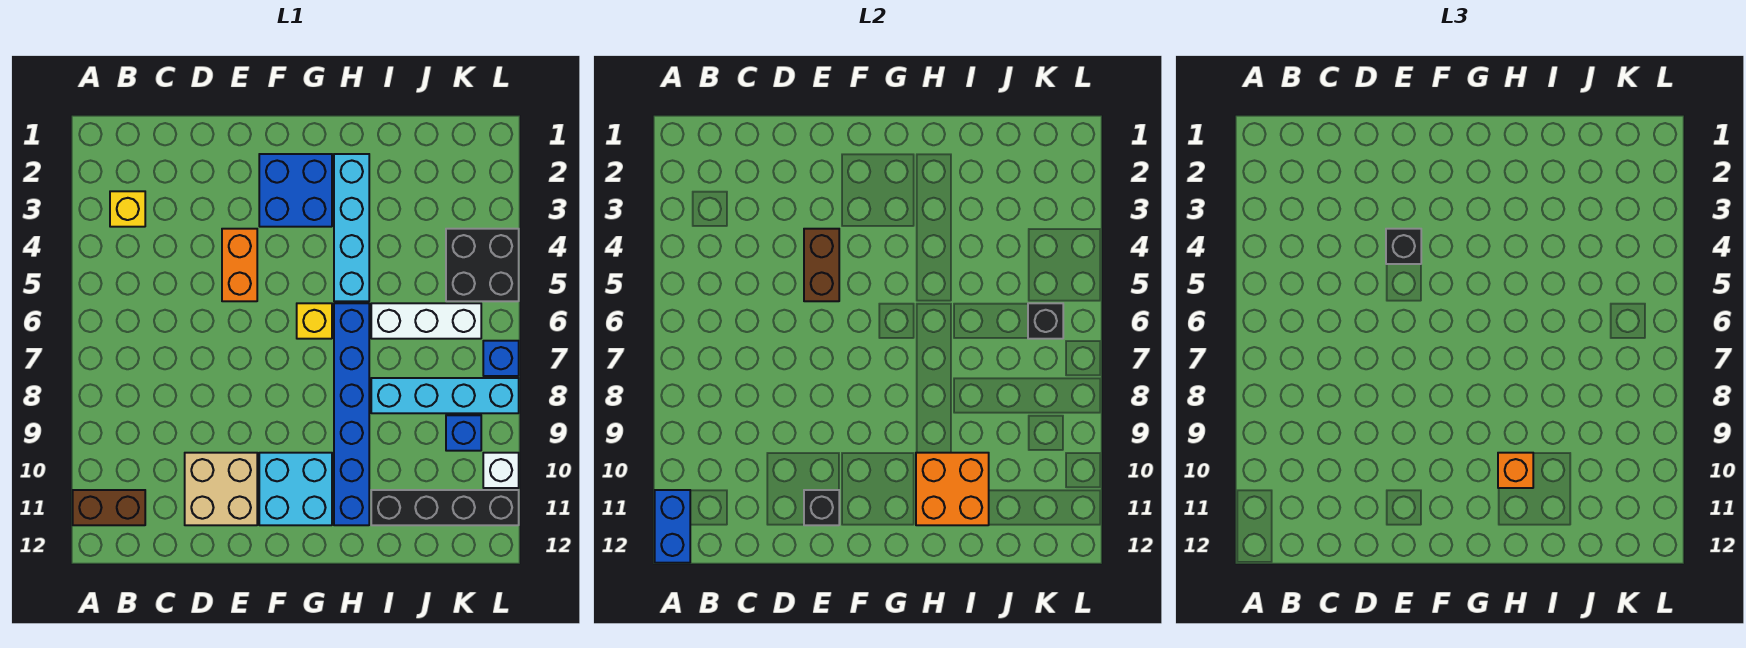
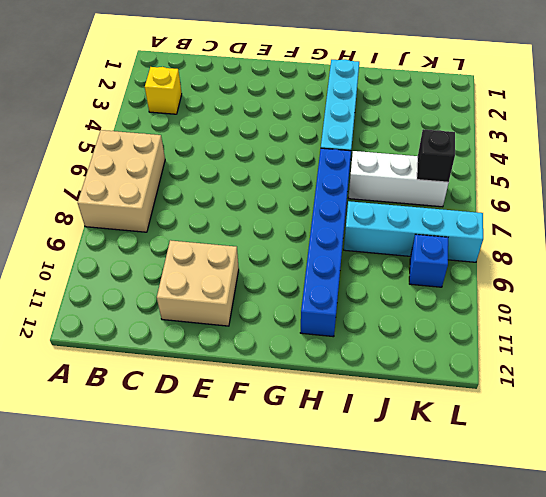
tan 2x3 brick [78,130,165,232] -> none
none -> brown 1x2 brick [73,490,145,525]
none -> orange 1x2 brick [222,229,257,301]
none -> blue 2x2 brick [259,154,332,227]

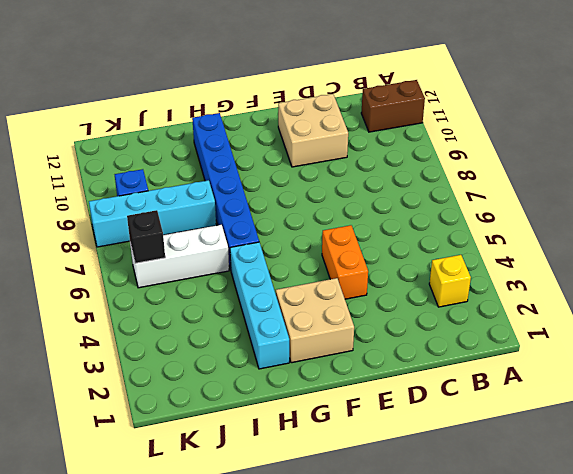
tan 2x2 brick [276,278,354,363] -> blue 2x2 brick [259,154,332,227]
none -> cyan 2x2 brick [259,453,332,525]
none -> yellow 1x1 brick [297,303,332,339]
none -> black 1x4 brick [371,490,519,525]

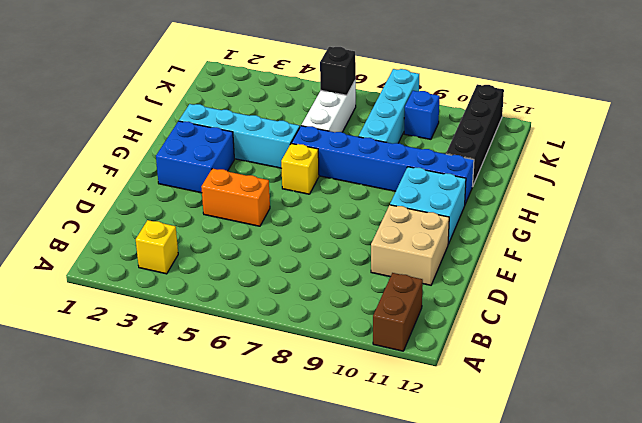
none -> black 2x2 brick [446,229,519,301]
none -> blue 1x1 brick [483,341,519,376]
none -> white 1x1 brick [483,453,519,488]

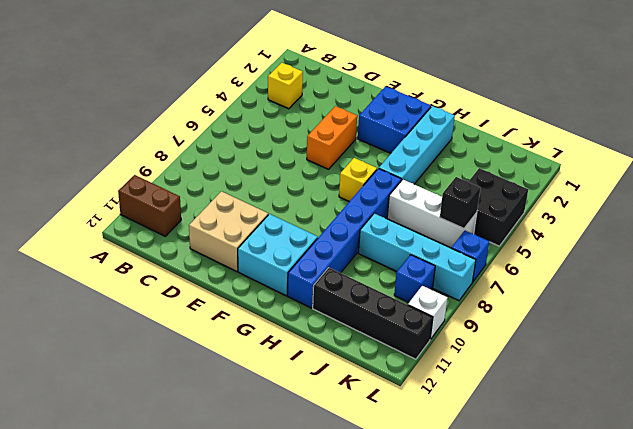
none -> blue 1x2 brick [655,490,690,563]
none -> brown 1x2 brick [804,229,839,301]
none -> black 1x1 brick [804,490,839,525]

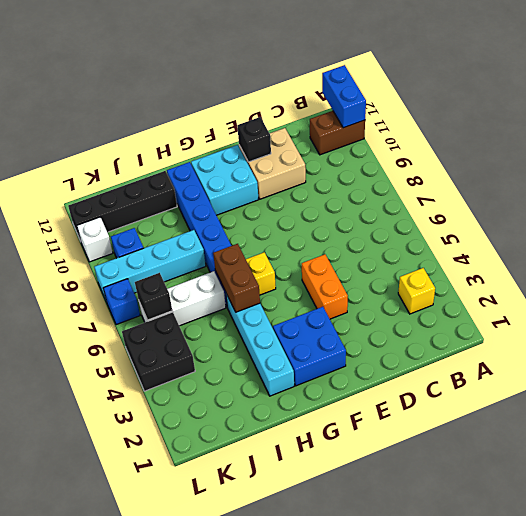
brown 1x2 brick [213,244,260,312] -> brown 1x2 brick moved to [804,229,839,301]
none -> orange 2x2 brick [916,453,989,525]
none -> black 1x1 brick [1386,229,1421,264]
none -> orange 1x1 brick [1498,453,1533,488]

